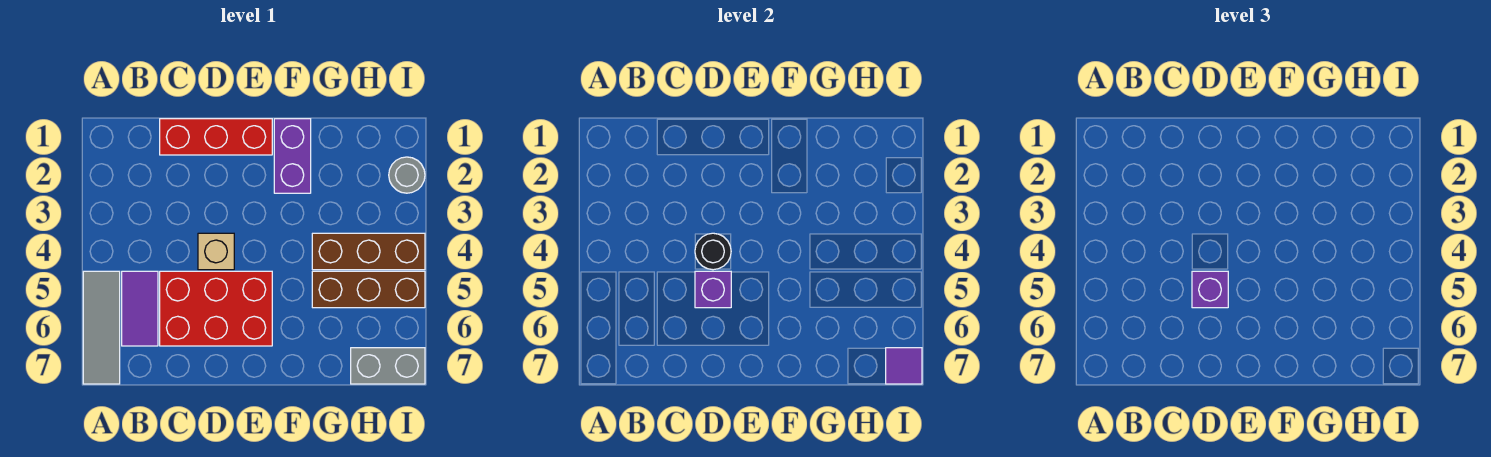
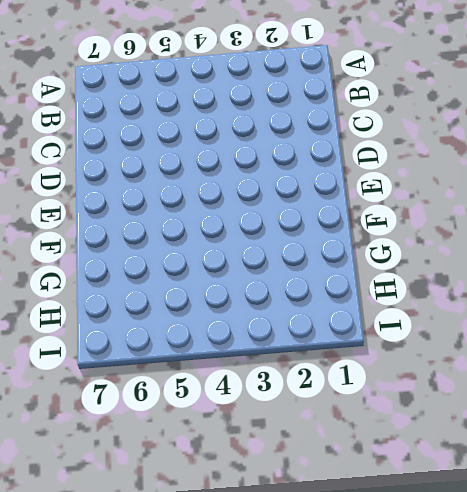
none -> grey 1x3 tile [83,271,120,384]
none -> purple 1x2 tile [122,271,158,346]
none -> red 1x3 brick [160,119,272,155]

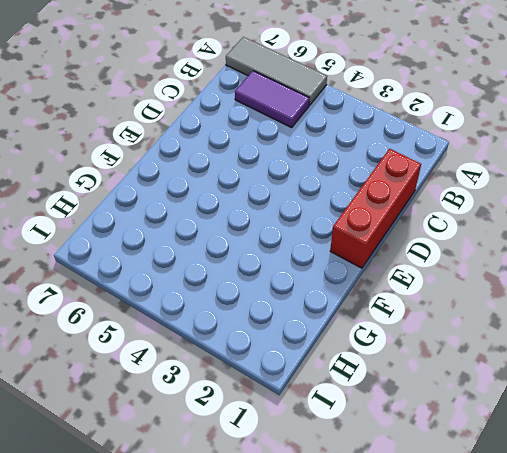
none -> red 2x3 brick [160,271,272,346]
none -> tan 1x1 brick [198,233,234,270]
none -> purple 1x2 brick [274,119,311,193]

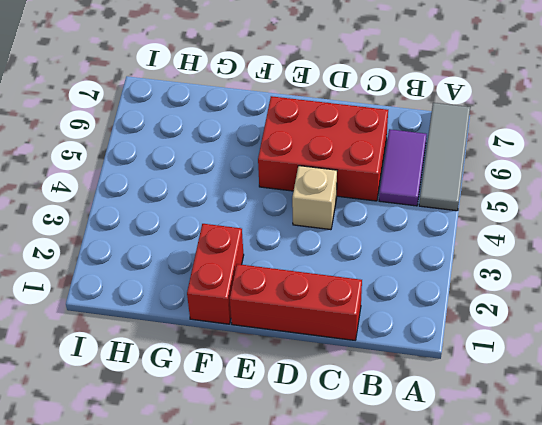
red 1x2 brick [187,224,244,324] -> purple 1x2 brick [274,119,311,193]
none -> brown 1x3 brick [312,233,425,270]
none -> brown 1x3 brick [312,271,425,308]
none -> grey 1x2 brick [351,348,425,384]

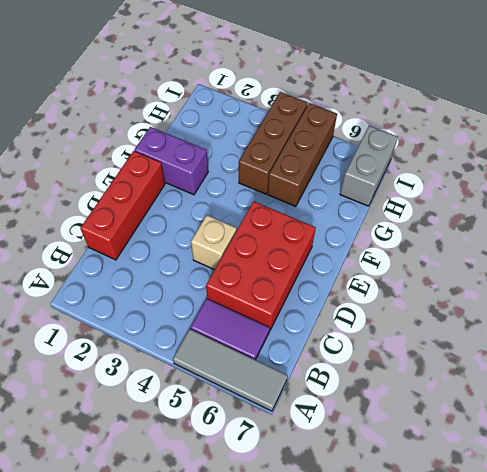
none -> grey 1x1 round brick [389,157,425,193]
none -> black 1x1 round brick [695,233,731,270]
none -> purple 1x1 brick [695,271,731,308]

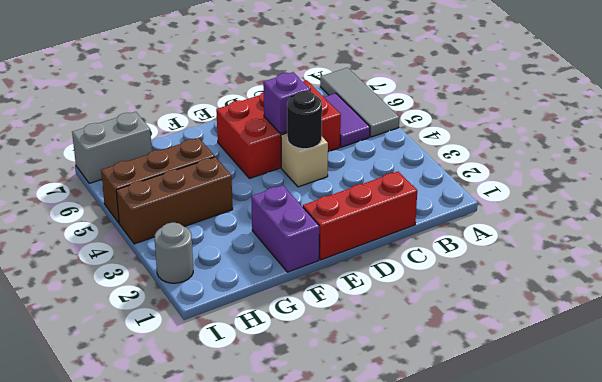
none -> purple 1x1 tile [886,348,922,384]
none -> purple 1x1 brick [1192,271,1228,308]

